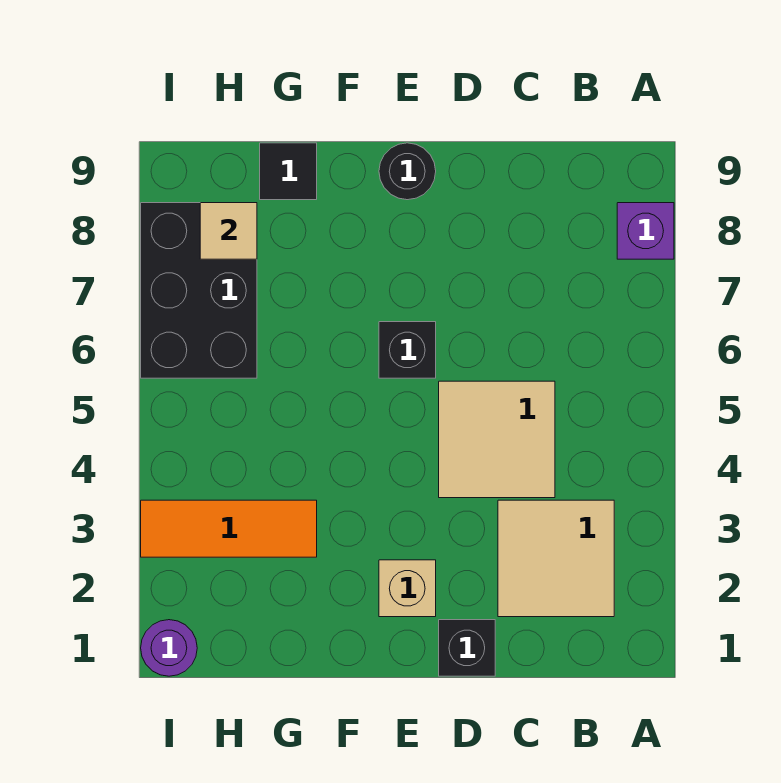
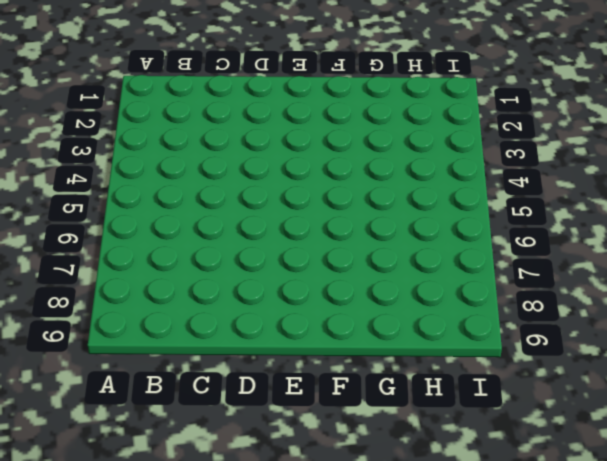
none -> purple 1x1 brick [617,203,674,259]
none -> tan 2x2 tile [498,500,614,617]
none -> tan 2x2 tile [439,381,555,498]

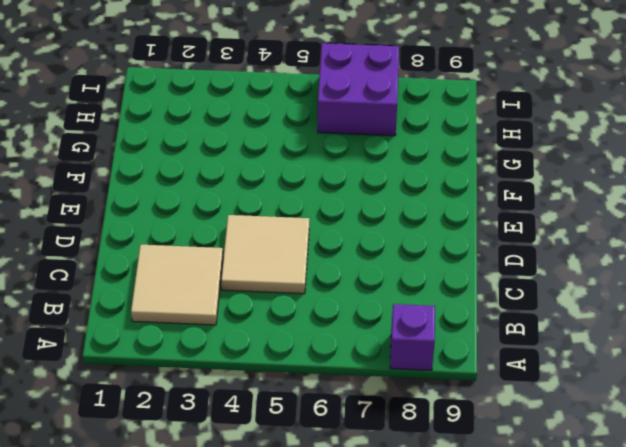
purple 2x2 brick [318,43,399,136] -> black 2x3 brick [141,203,257,378]
none -> black 1x1 brick [439,620,495,676]
none -> tan 1x1 brick [379,560,436,617]
none -> black 1x1 brick [379,322,436,378]

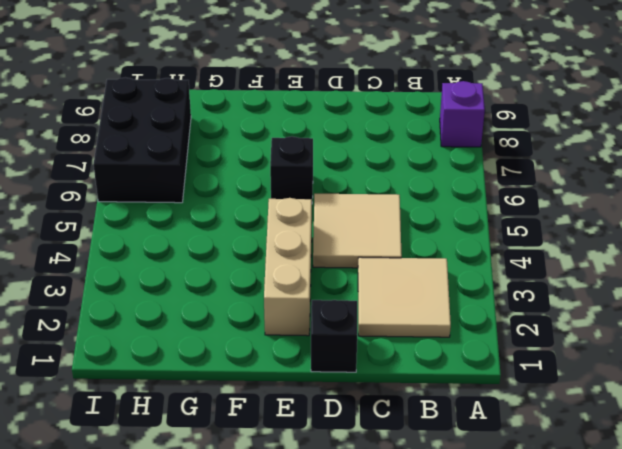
tan 1x3 brick [264,198,312,336] -> tan 1x1 brick [379,560,436,617]
none -> black 1x1 round brick [379,143,436,200]
none -> orange 1x3 tile [141,500,317,557]
none -> black 1x1 tile [260,143,317,200]

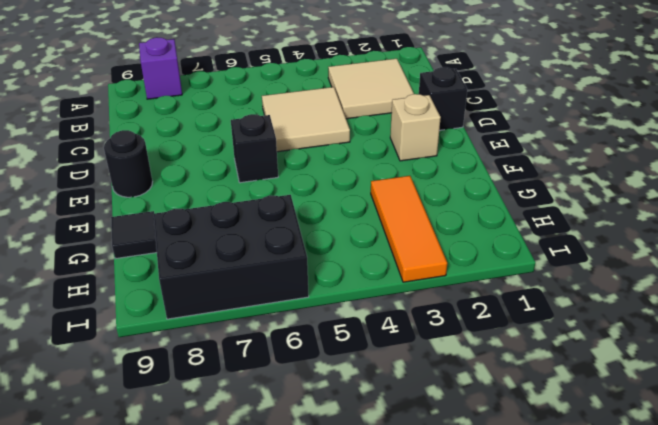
none -> purple 1x1 round brick [141,620,197,676]
none -> tan 1x1 tile [200,203,257,259]

